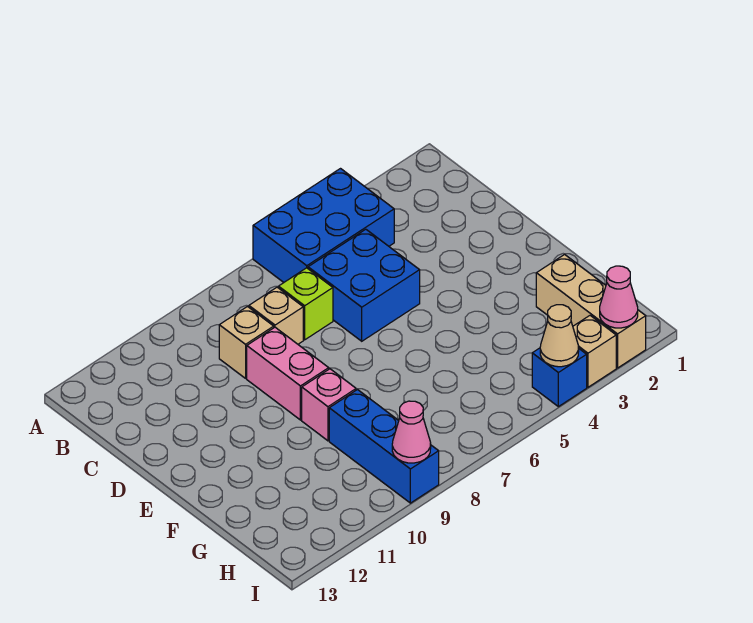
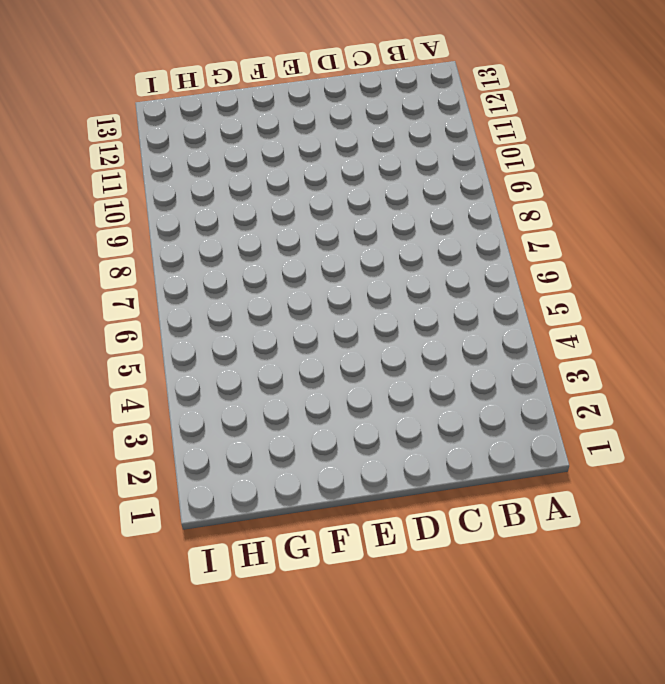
none -> blue 2x3 brick [253,169,394,282]
none -> blue 2x2 brick [308,229,420,341]
none -> lime 1x1 brick [279,268,333,340]

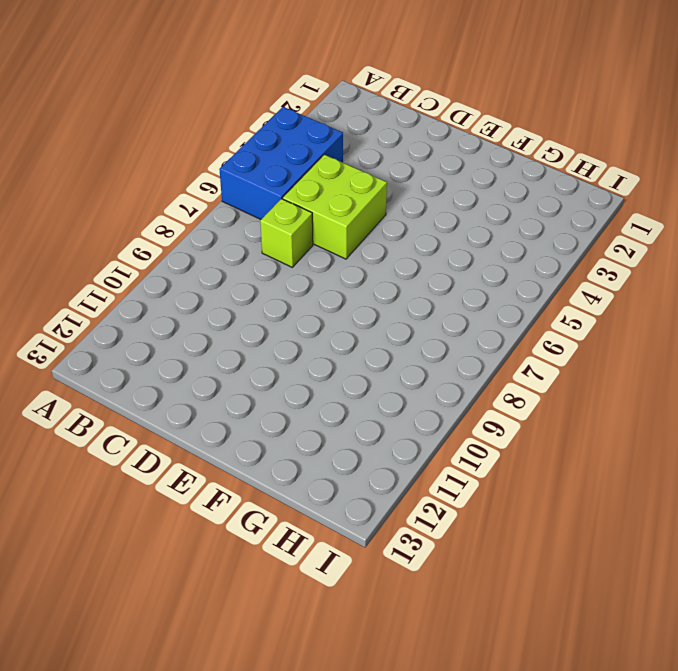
lime 2x2 brick [283,155,387,259] -> blue 2x2 brick [308,229,420,341]
none -> tan 1x1 brick [249,287,303,344]
none -> tan 1x1 brick [219,307,274,378]
none -> pink 1x2 brick [247,327,329,420]

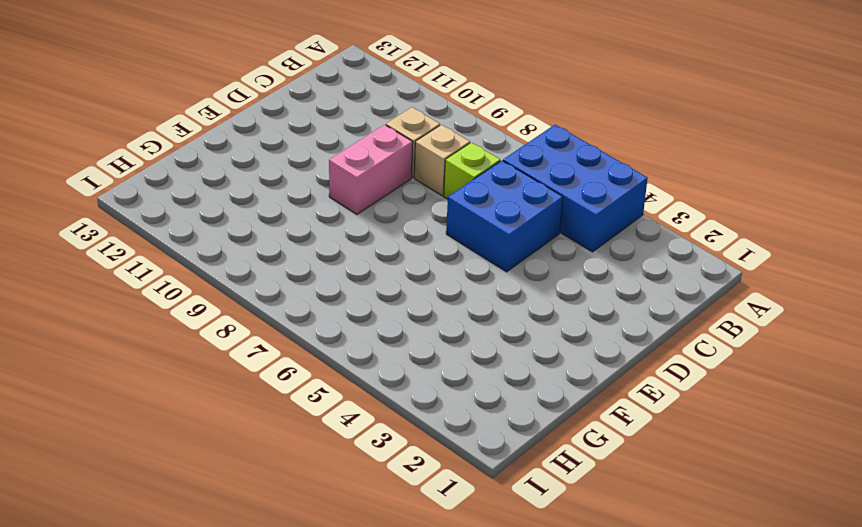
none -> pink 1x1 brick [302,369,356,441]
none -> tan 1x3 brick [536,255,646,368]
none -> blue 1x3 brick [329,390,439,503]

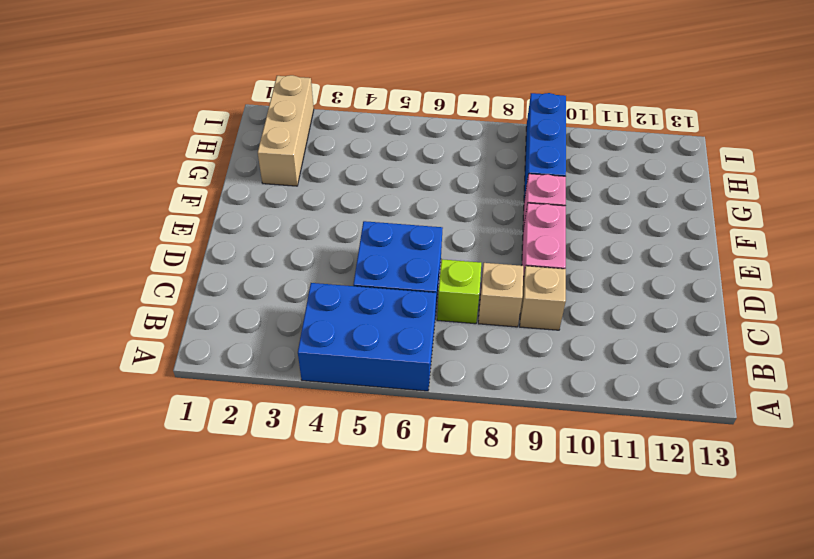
none -> tan 1x1 brick [573,316,616,387]
none -> blue 1x1 brick [532,348,587,407]
none -> pink 1x1 cone [600,266,638,328]

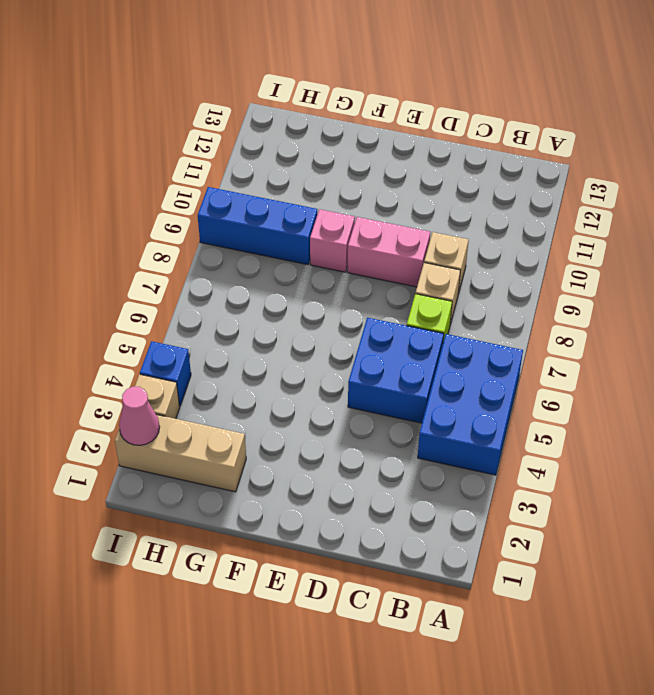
none -> tan 1x1 cone [540,305,579,367]
none -> pink 1x1 cone [392,401,431,463]

